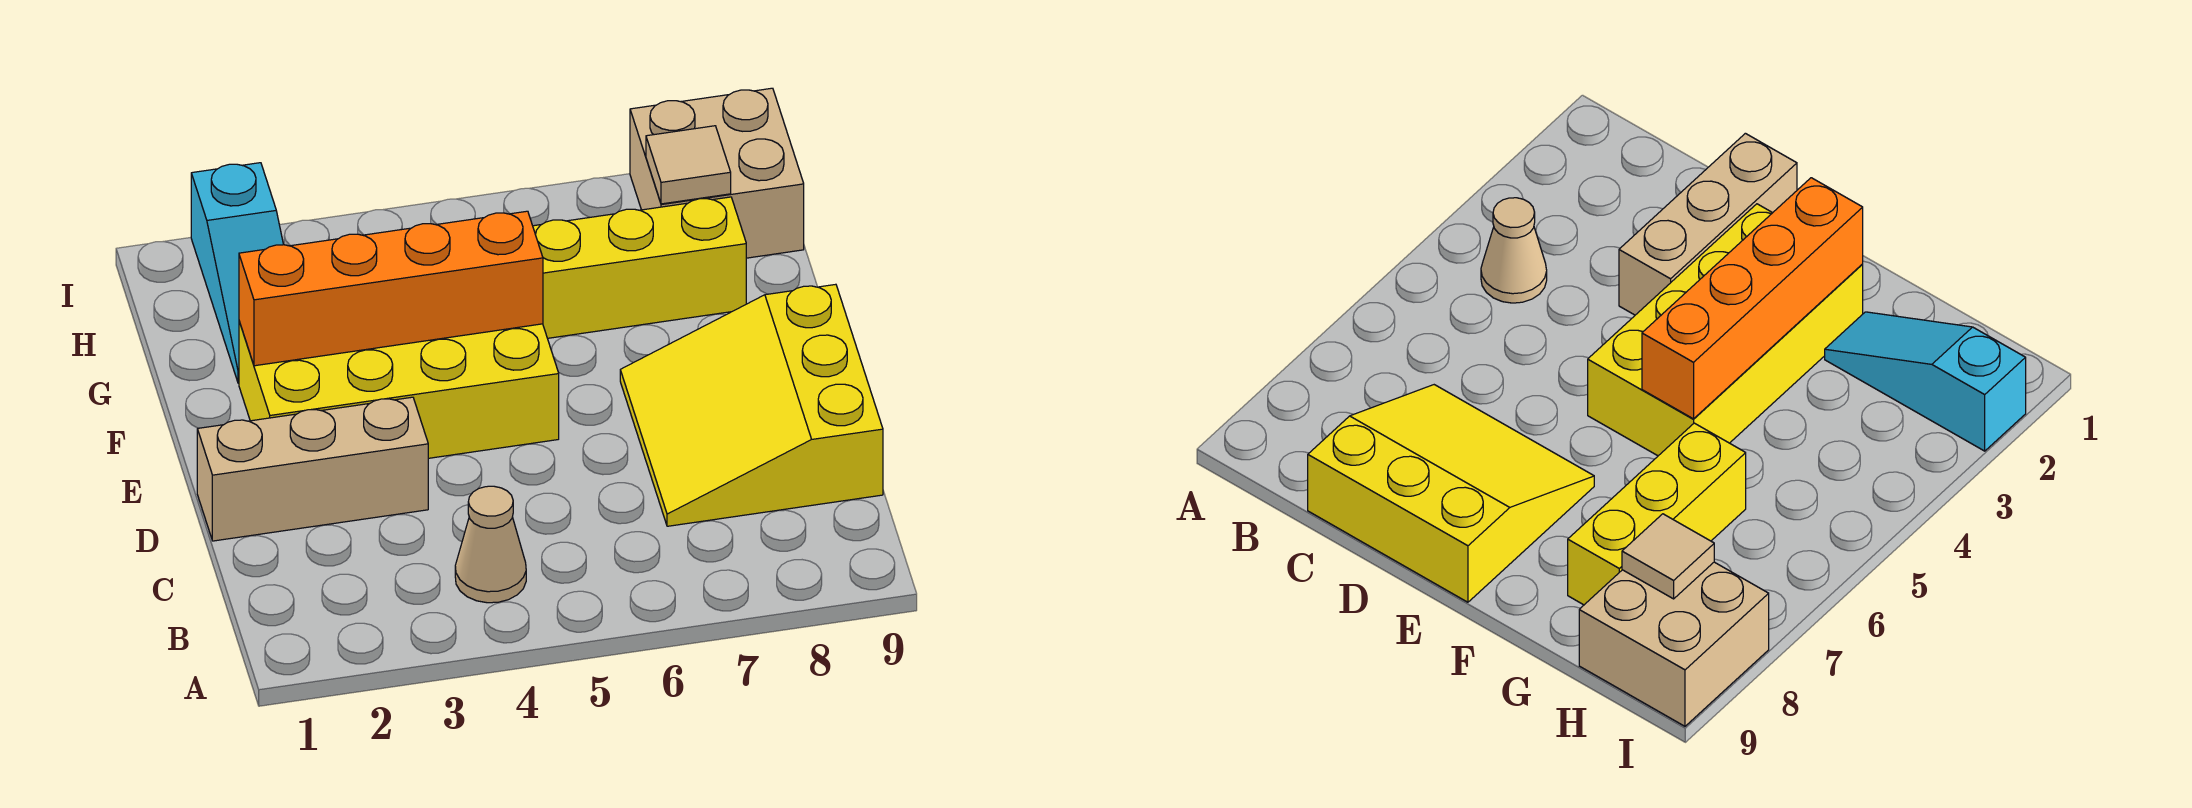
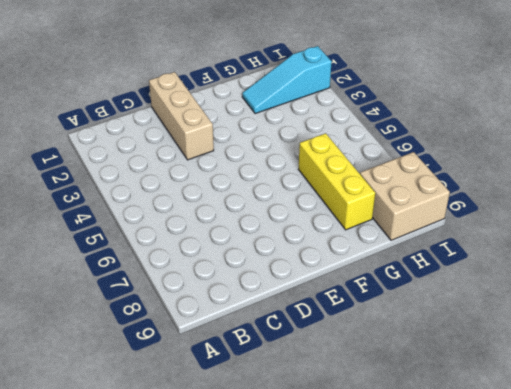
none -> tan 1x1 cone [455,486,526,603]
none -> yellow 3x3 slope [620,284,883,526]

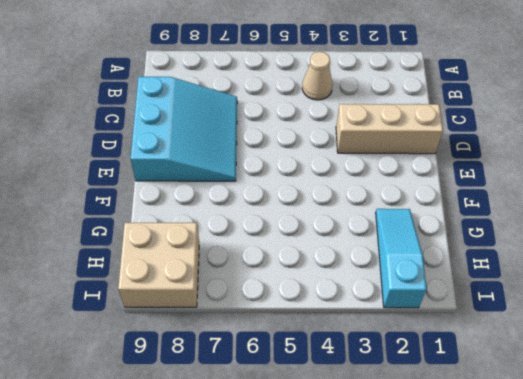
cyan 3x3 slope [131,77,237,181] -> yellow 3x3 slope [620,284,883,526]
none -> yellow 2x4 brick [239,321,559,458]
none -> yellow 1x3 brick [533,197,746,338]

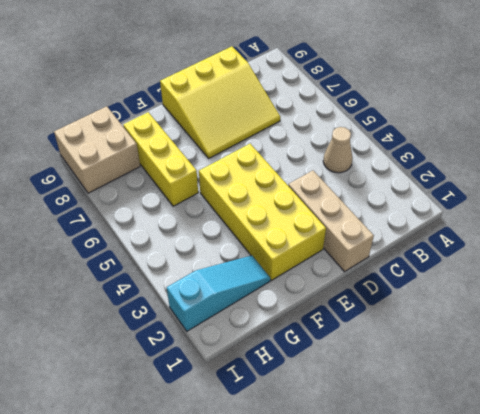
none -> orange 1x4 brick [239,211,543,366]
none -> tan 1x1 tile [646,126,731,204]

